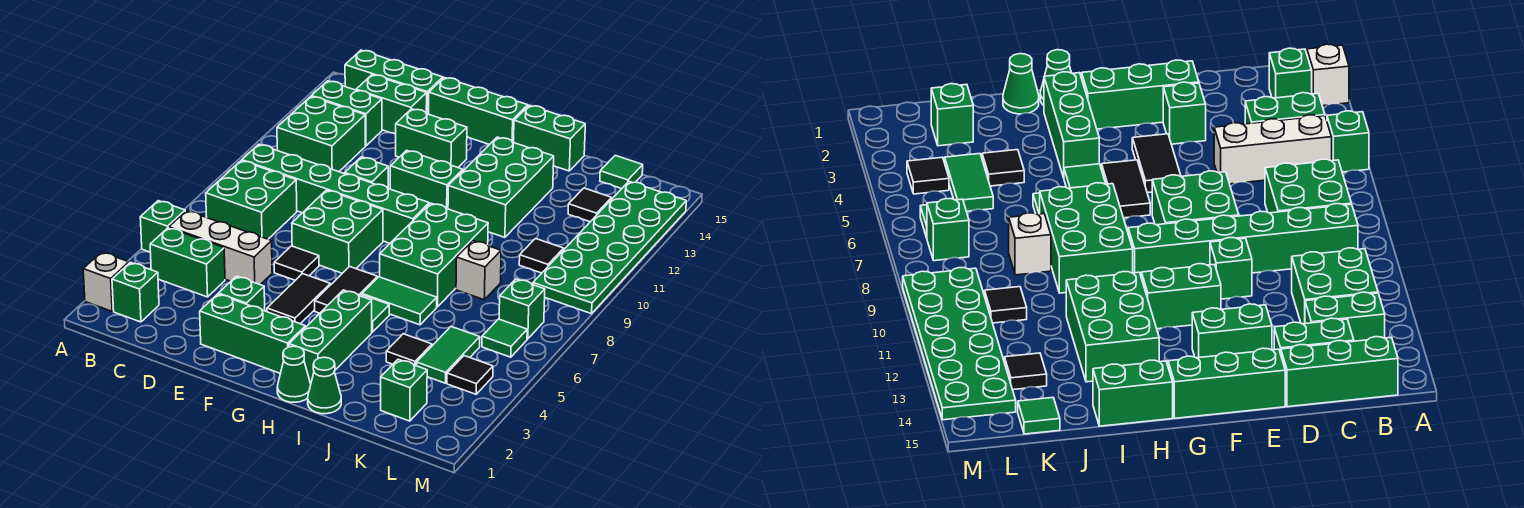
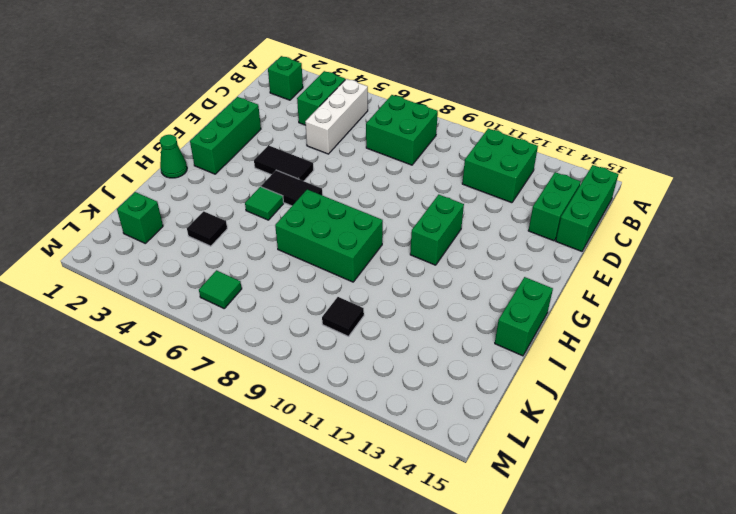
none -> white 1x1 brick [83,252,129,311]
none -> green 1x1 brick [140,201,185,252]
none -> green 1x6 brick [242,144,429,243]
none -> green 1x2 brick [311,81,382,146]

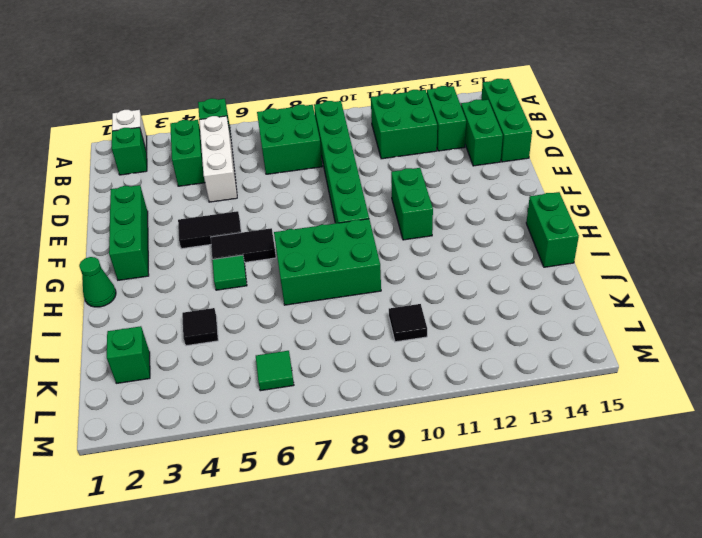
none -> green 1x1 brick [219,276,265,311]
none -> black 1x1 tile [274,246,319,280]
none -> green 2x2 brick [292,190,383,273]
none -> green 1x1 brick [345,157,388,188]

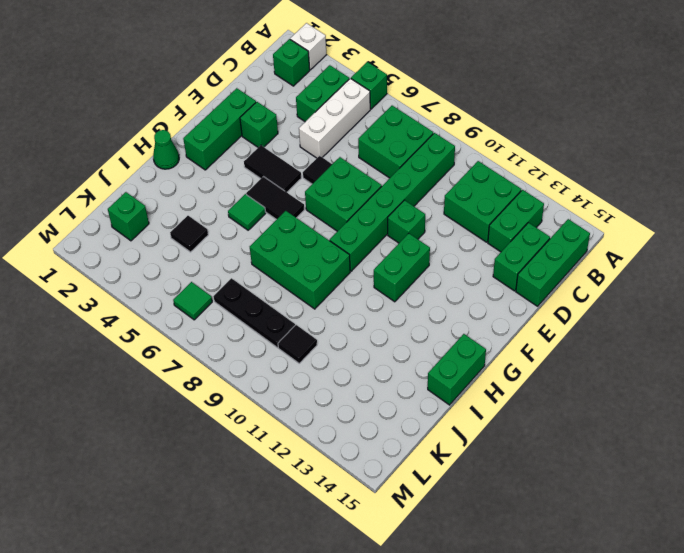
black 1x3 plate [214,278,295,348] -> none
none -> green 1x2 brick [396,109,467,167]
none -> green 1x3 brick [429,78,528,145]
none -> green 1x3 brick [289,290,372,384]
none -> green 1x2 tile [362,277,437,325]

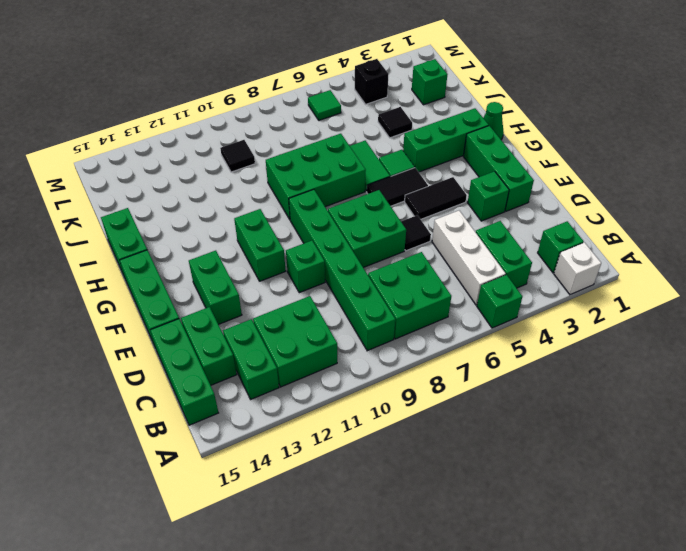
black 1x1 brick [355,59,389,104] -> black 1x1 tile [447,356,493,394]
none -> green 2x3 brick [448,137,554,237]
none -> green 1x1 cone [308,357,341,414]
none -> white 1x1 brick [456,241,501,300]
none -> green 1x2 tile [417,326,480,383]

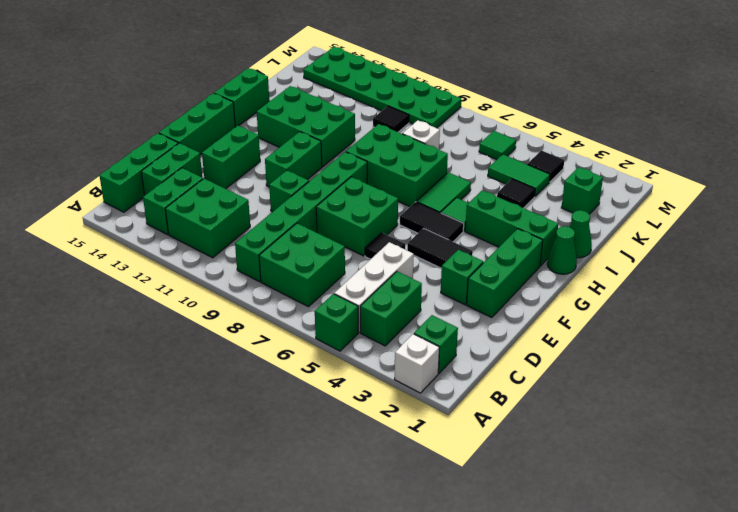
none -> black 1x1 tile [568,188,612,222]
none -> green 1x1 tile [600,155,643,189]
none -> green 1x1 brick [499,279,545,339]

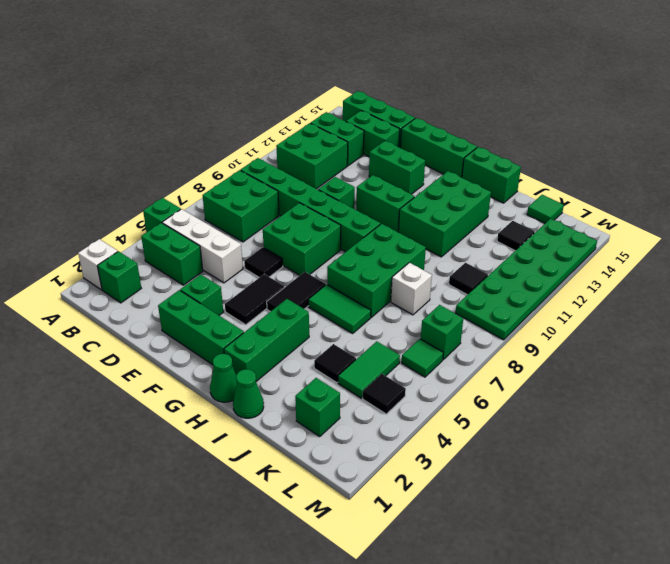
none -> green 1x1 tile [360,295,389,332]

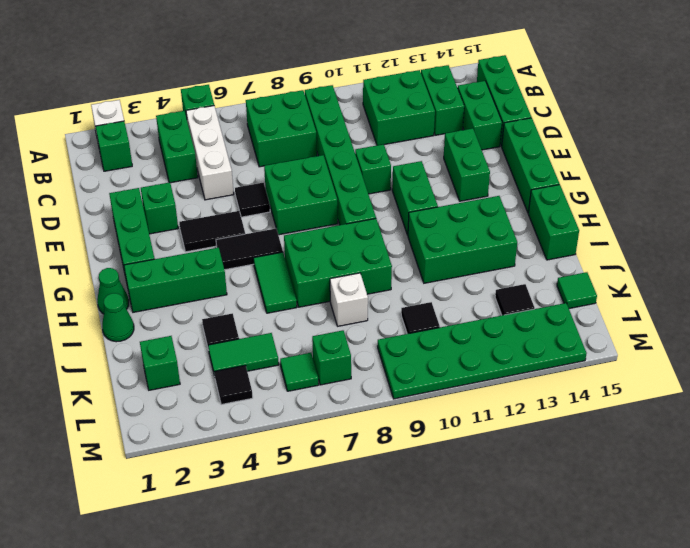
none -> green 1x1 tile [360,295,389,332]

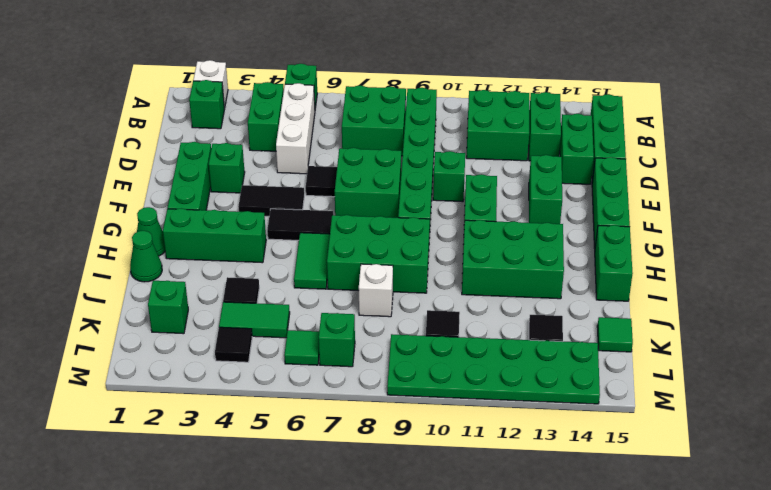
none -> green 1x1 tile [360,295,389,332]

